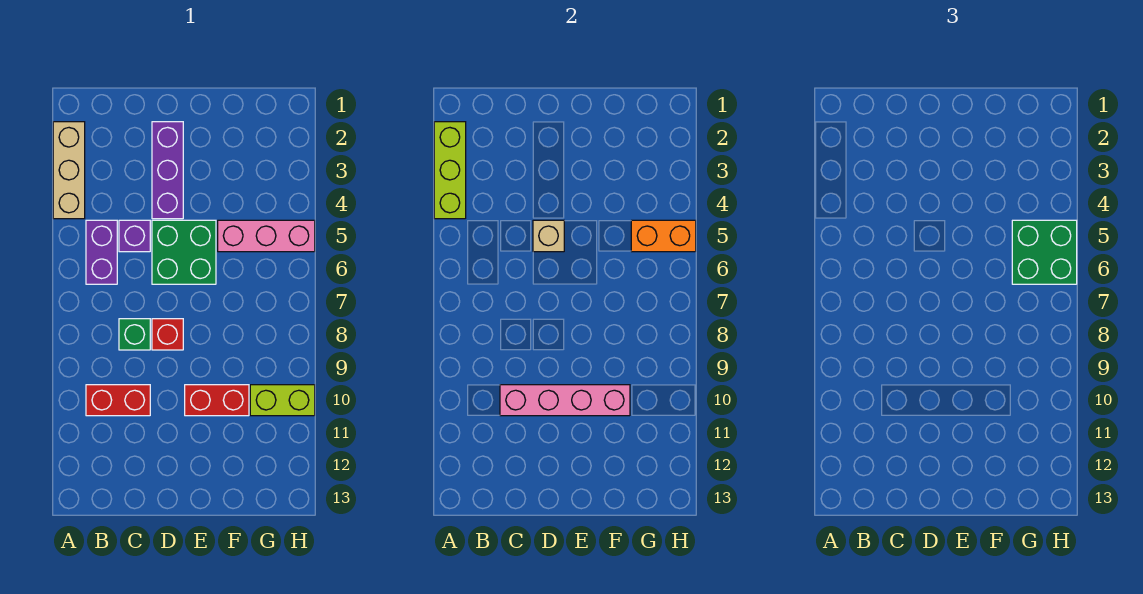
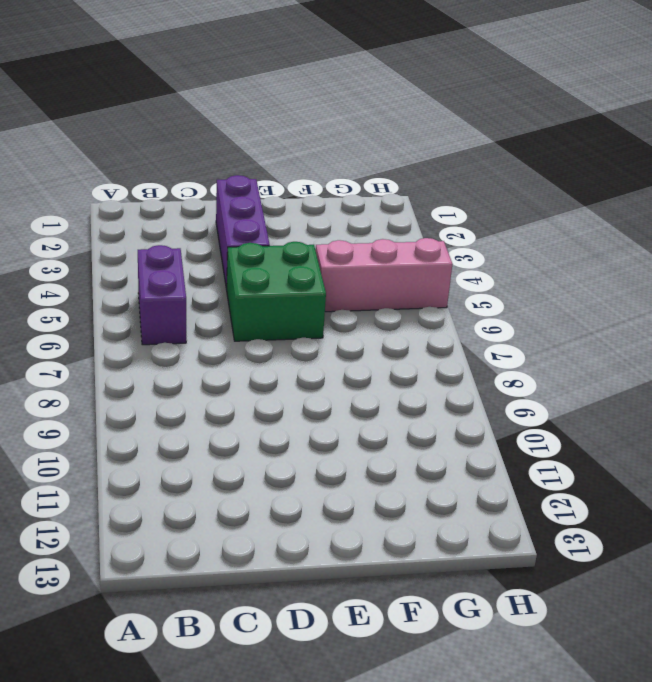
none -> tan 1x3 brick [53,122,85,219]
none -> red 1x2 brick [86,385,150,416]
none -> purple 1x1 brick [119,220,150,252]

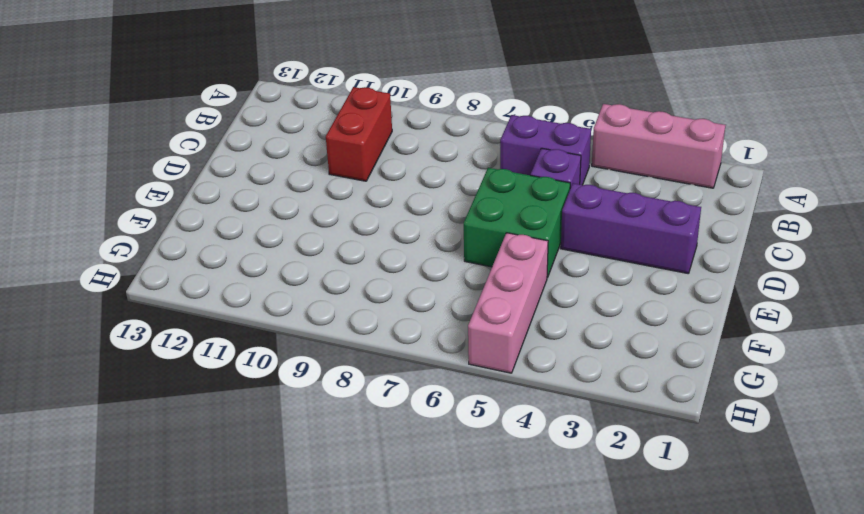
pink 1x3 brick [592,104,725,188] -> tan 1x3 brick [53,122,85,219]
none -> green 1x1 brick [119,319,150,350]
none -> red 1x1 brick [152,319,183,350]
none -> red 1x2 brick [185,385,249,416]

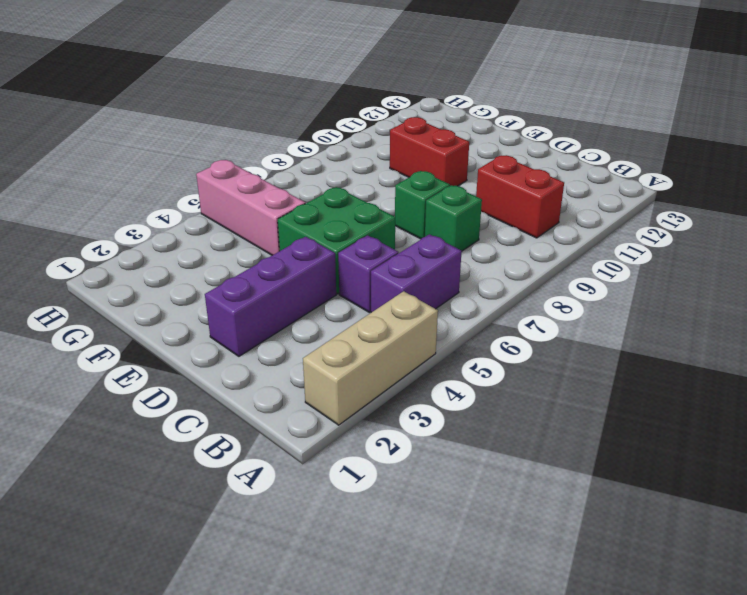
green 1x1 brick [395,171,450,239] -> red 1x1 brick [152,319,183,350]
none -> lime 1x2 brick [250,385,315,416]
none -> lime 1x3 brick [434,122,466,219]
none -> pink 1x4 brick [500,385,630,416]

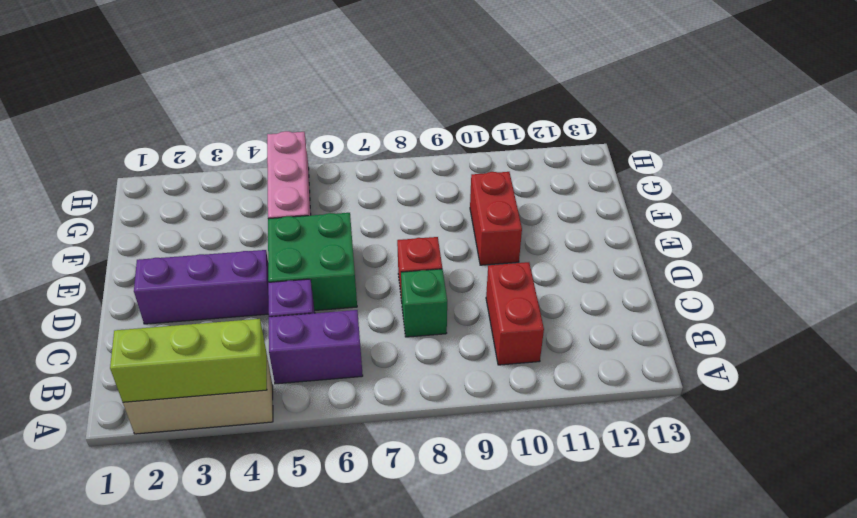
none -> lime 1x2 brick [250,385,315,416]
none -> pink 1x4 brick [500,385,630,416]
none -> tan 1x1 brick [533,220,564,252]

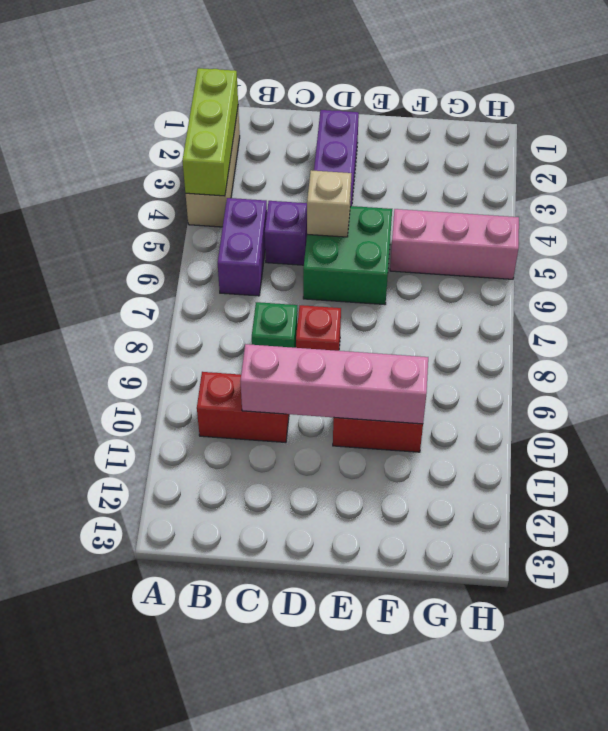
none -> lime 1x2 brick [250,385,315,416]
none -> orange 1x2 brick [631,220,696,252]
none -> green 2x2 brick [1012,220,1077,284]

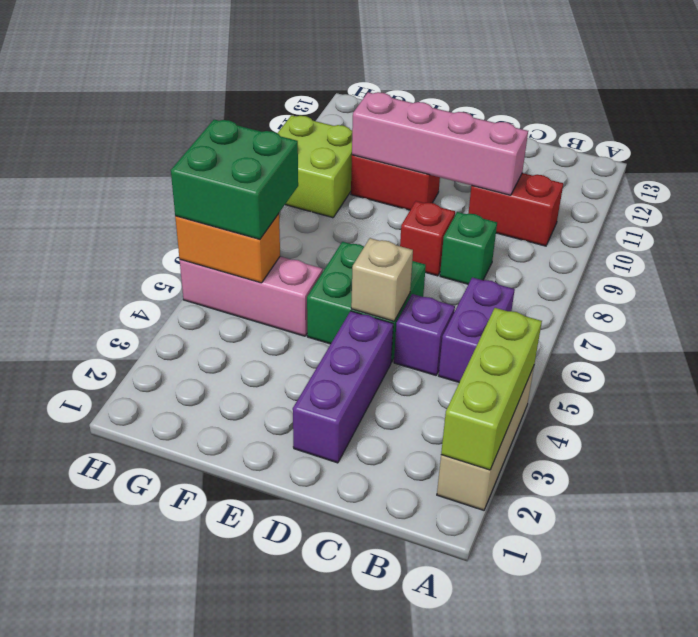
lime 2x2 brick [277,115,352,218] -> lime 1x2 brick [250,385,315,416]

